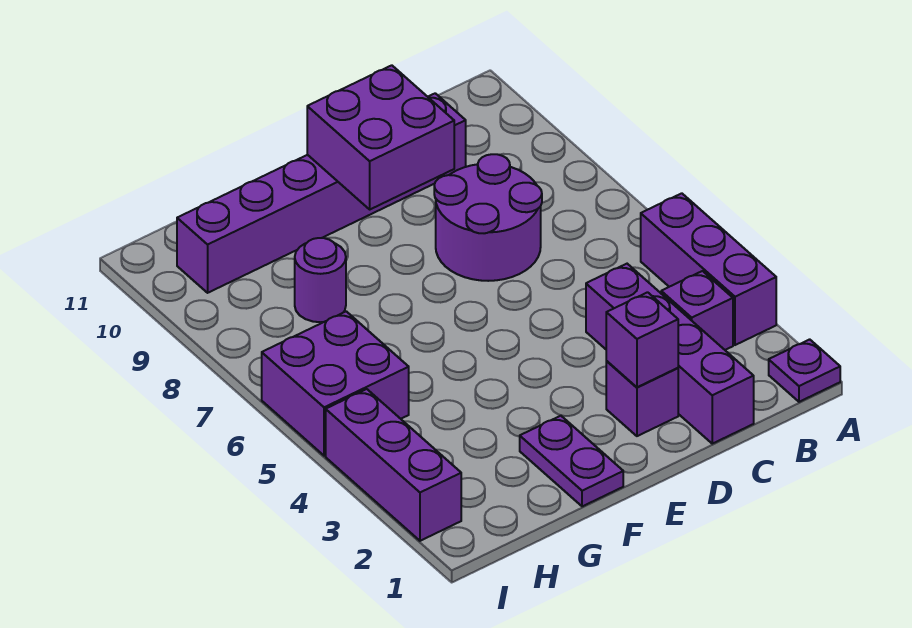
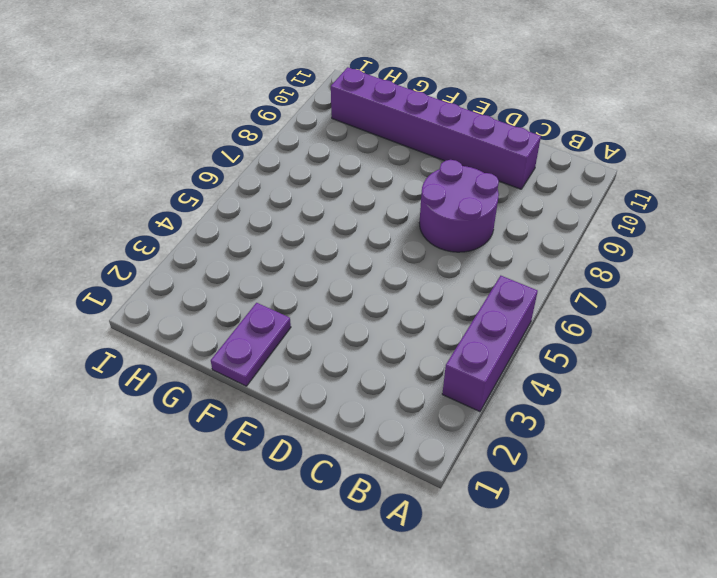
none -> purple 1x1 plate [769,339,840,402]
none -> purple 1x1 brick [661,271,733,350]
none -> purple 1x4 brick [586,264,754,444]

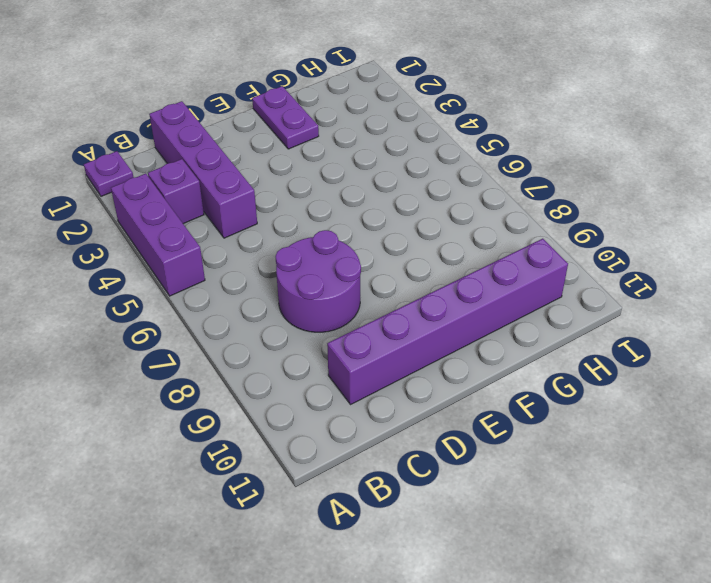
none -> purple 1x1 brick [606,361,678,436]
none -> purple 1x1 round brick [295,238,346,322]
none -> purple 2x2 brick [262,311,409,456]

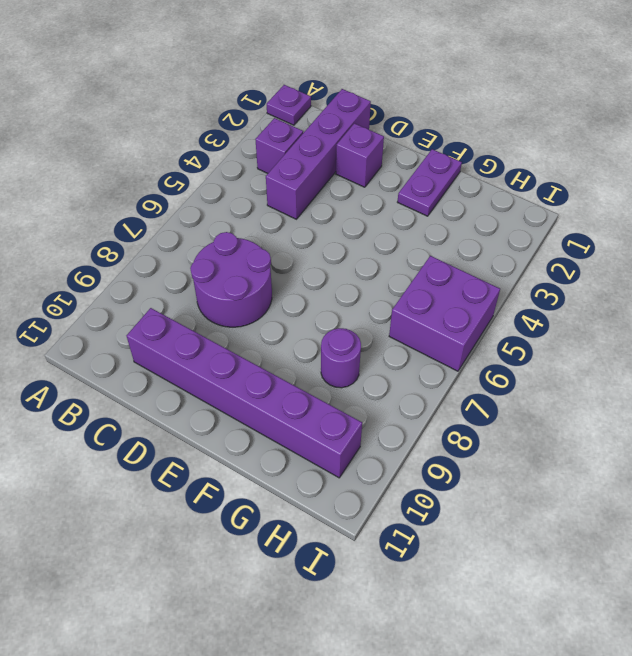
none -> purple 1x3 brick [641,193,776,345]
none -> purple 1x3 brick [326,389,461,541]
none -> purple 1x1 brick [606,292,678,387]

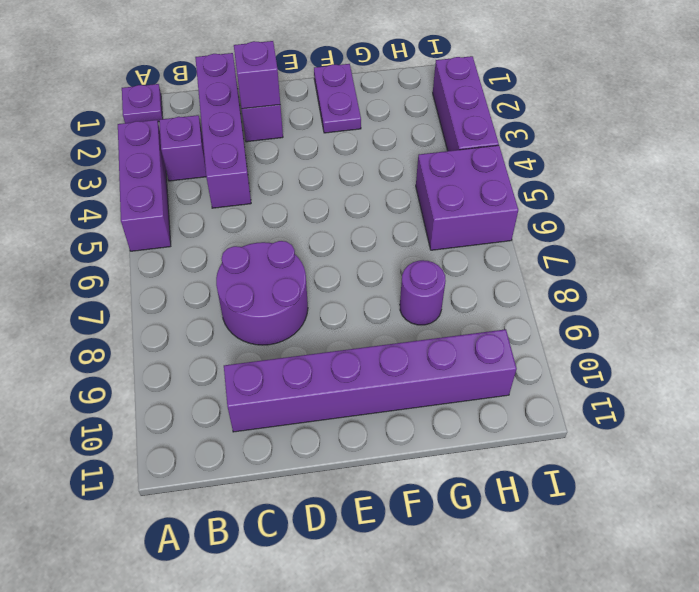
none -> purple 2x2 brick [307,65,454,209]

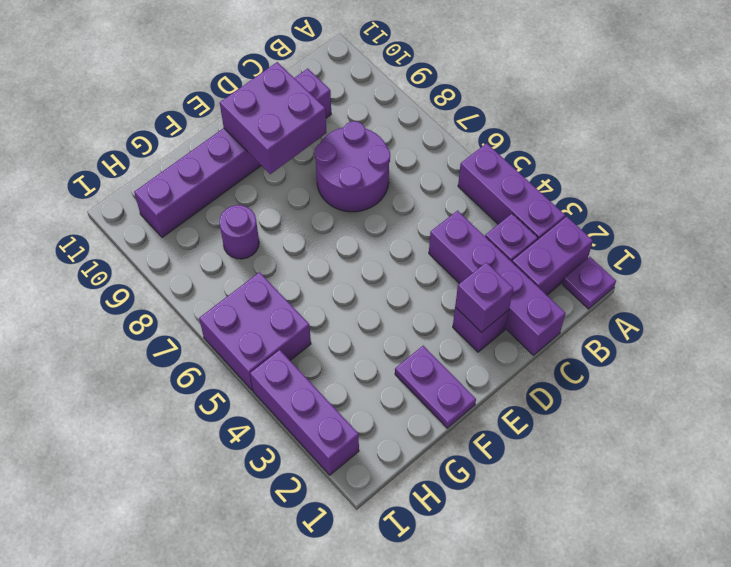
purple 1x2 brick [512,217,593,295] -> none

